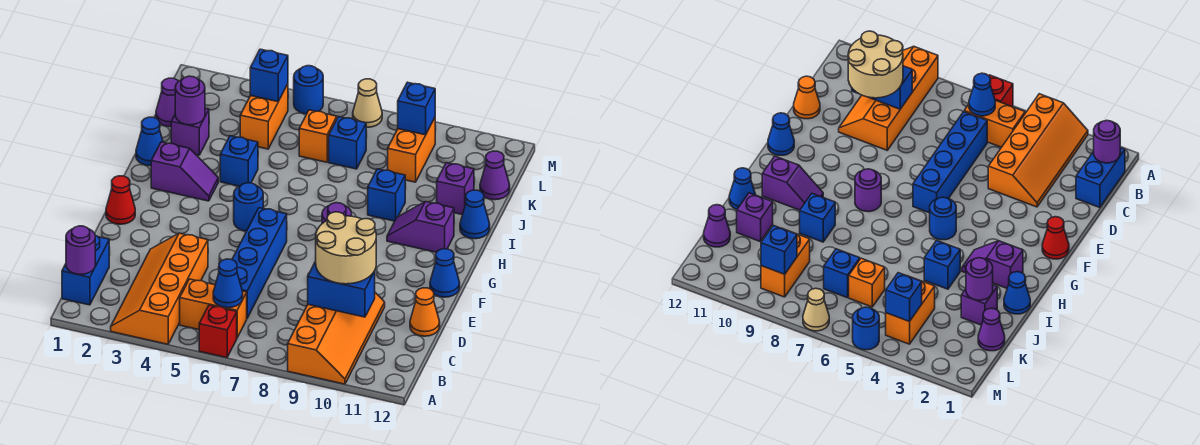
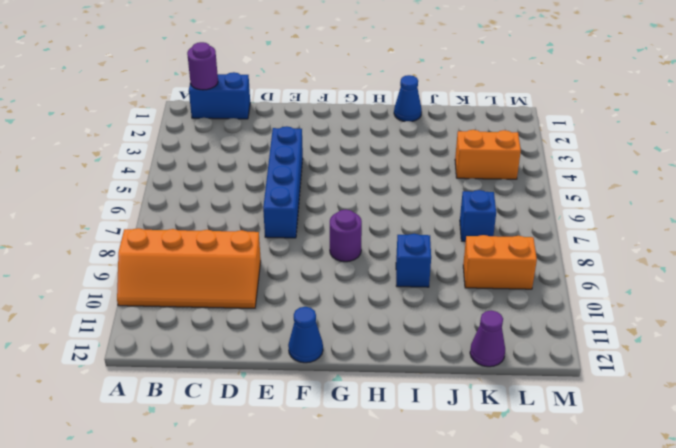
blue 1x4 brick [263,126,303,238] -> blue 1x4 brick turned to [232,208,287,318]
none -> orange 2x4 slope [111,233,208,344]
none -> red 1x1 brick [199,305,237,358]
none -> orange 1x2 brick [180,279,247,337]
none -> orange 1x1 cone [410,288,440,336]

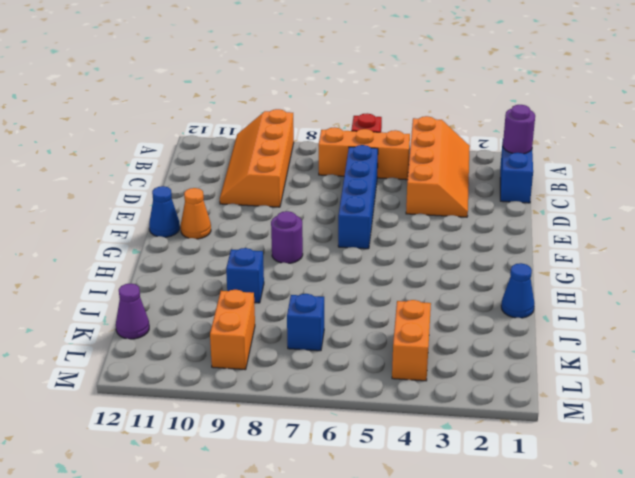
orange 1x3 brick [318,127,410,180] -> orange 1x2 brick [180,279,247,337]
orange 1x1 cone [181,188,211,239] -> orange 1x1 cone moved to [410,288,440,336]
none -> red 1x1 cone [106,176,135,224]
none -> blue 1x1 round brick [234,183,263,231]
none -> purple 1x2 slope [151,142,218,201]
none -> purple 1x2 slope [387,202,454,252]

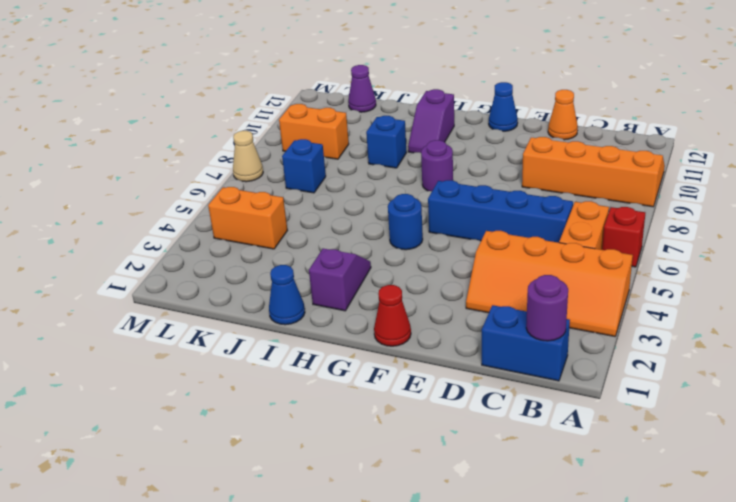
none -> blue 1x1 brick [220,136,258,186]
none -> blue 1x1 cone [460,190,490,239]
none -> purple 1x1 brick [171,108,209,155]
none -> purple 1x1 brick [437,163,474,215]

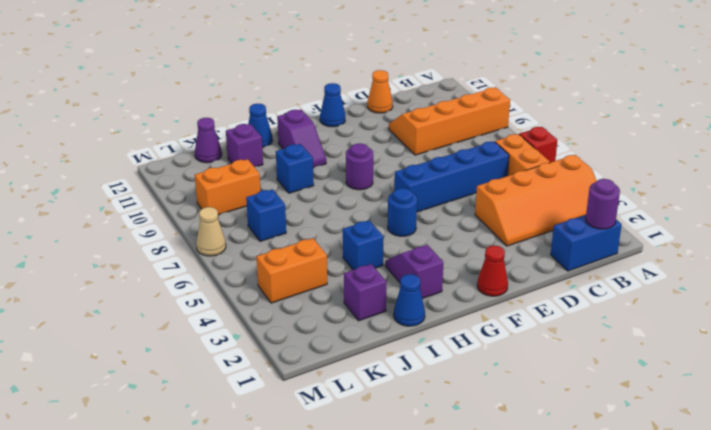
none -> purple 1x1 cone [156,78,178,127]
none -> orange 1x1 brick [299,110,337,162]
none -> blue 1x1 round brick [294,66,323,114]
none -> blue 1x1 cone [213,259,243,308]

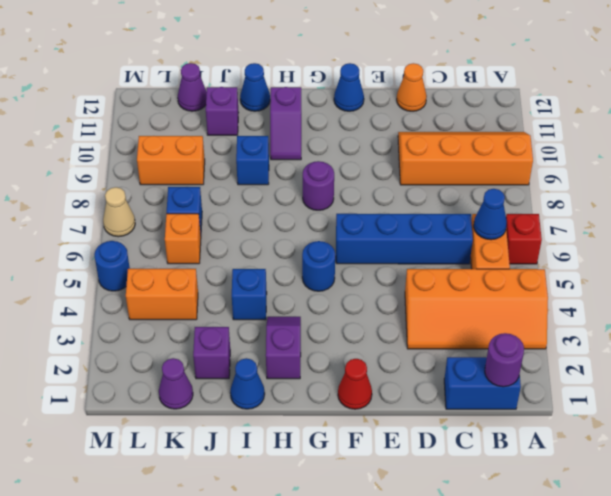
none -> blue 1x2 brick [308,262,375,317]
none -> purple 1x1 round brick [175,76,205,125]
none -> blue 1x1 brick [250,49,288,102]
none -> blue 1x1 brick [397,82,435,135]

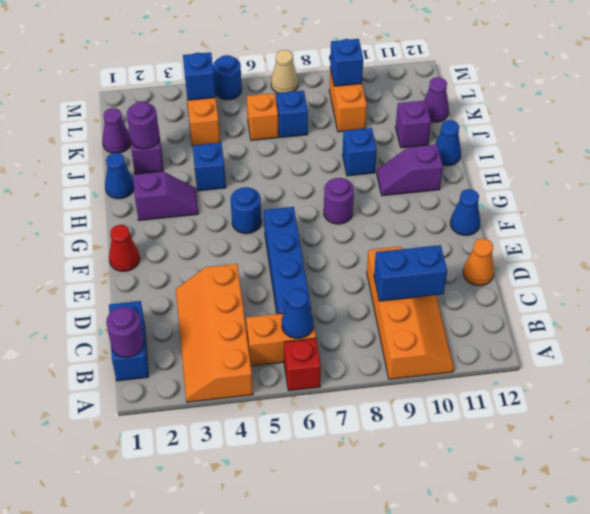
none -> tan 2x2 round brick [316,212,376,284]

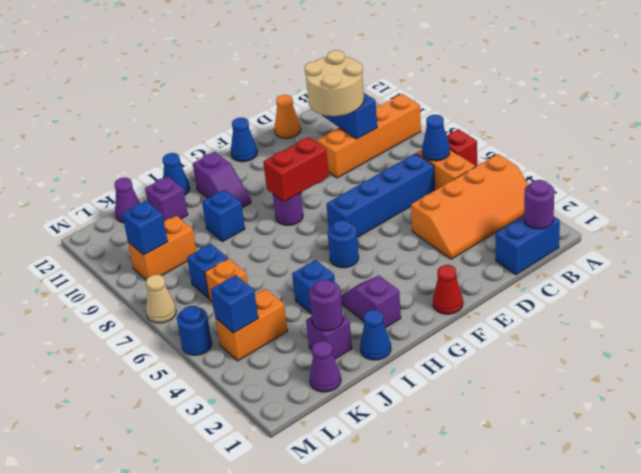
red 1x2 brick [263,137,329,201] -> none

